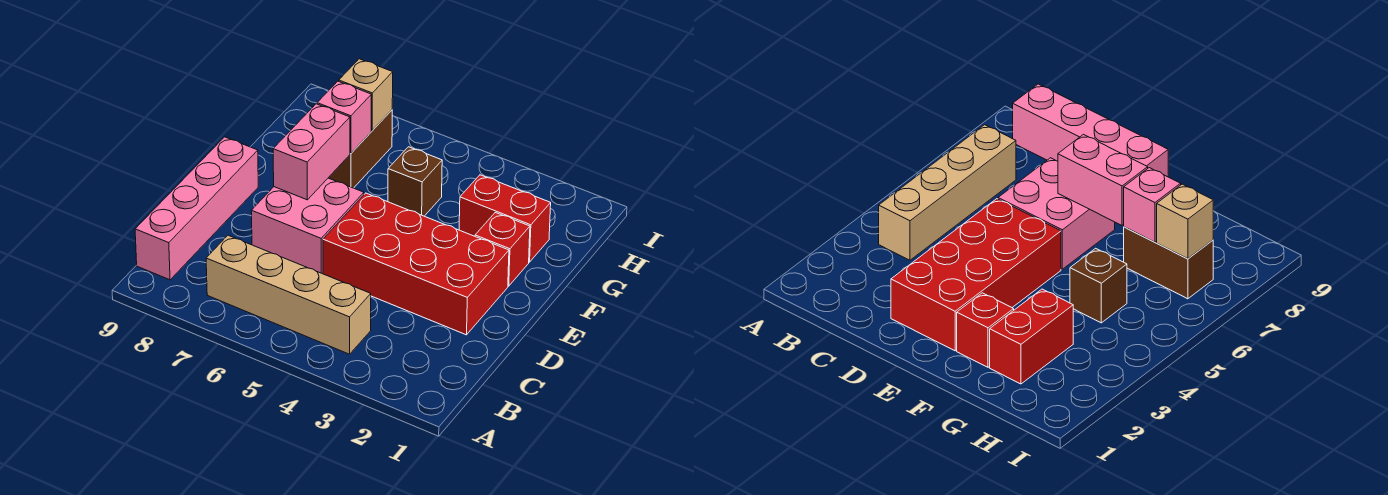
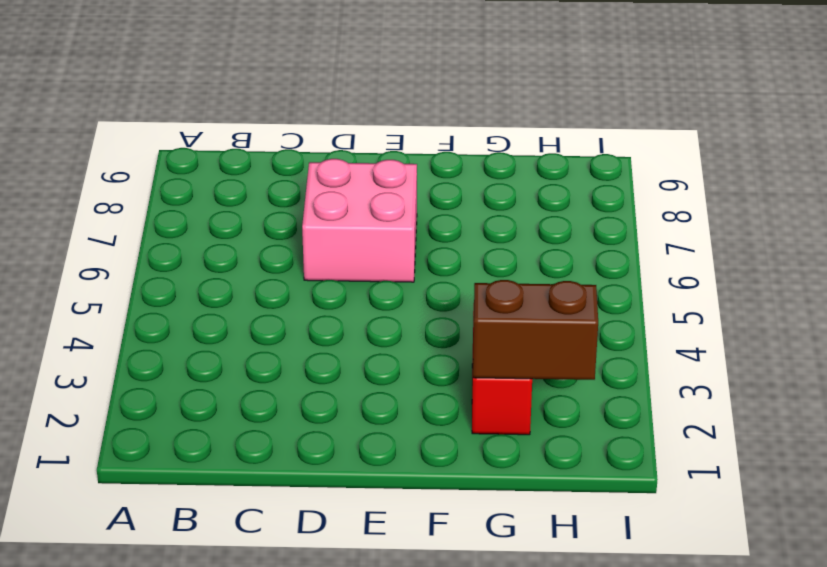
brown 1x2 brick [473,280,598,380] -> brown 1x2 brick moved to [329,110,392,188]
none -> tan 1x4 brick [206,235,371,354]
none -> pink 1x4 brick [135,137,258,280]

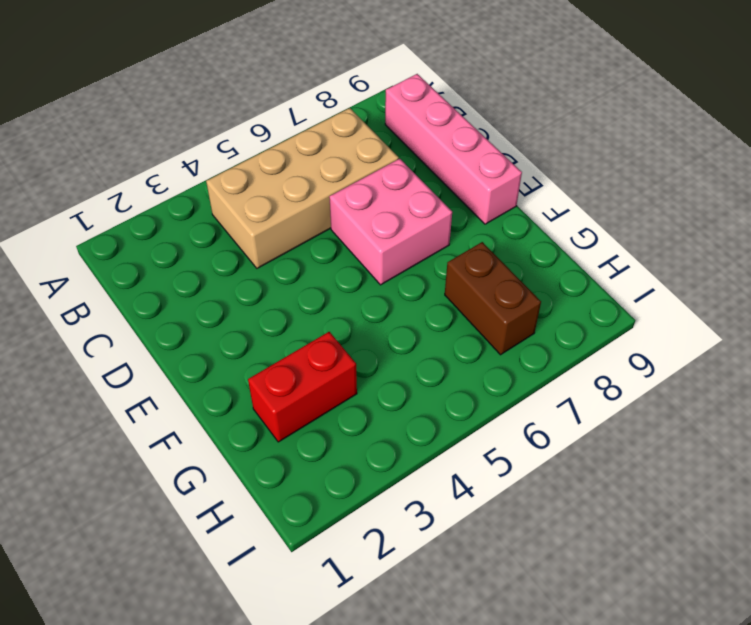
tan 2x4 brick [206,108,399,268] -> tan 1x4 brick [206,235,371,354]
none -> red 2x4 brick [323,193,509,335]
none -> red 1x1 brick [475,213,530,286]

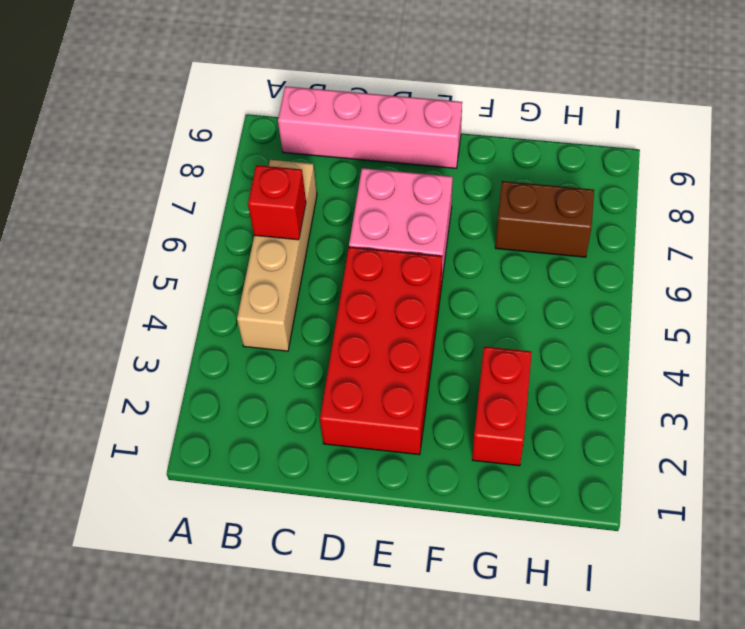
red 1x1 brick [248,165,306,240] -> red 1x1 brick moved to [475,213,530,286]
none -> brown 1x1 brick [388,147,442,216]
none -> pink 1x2 brick [273,104,350,200]

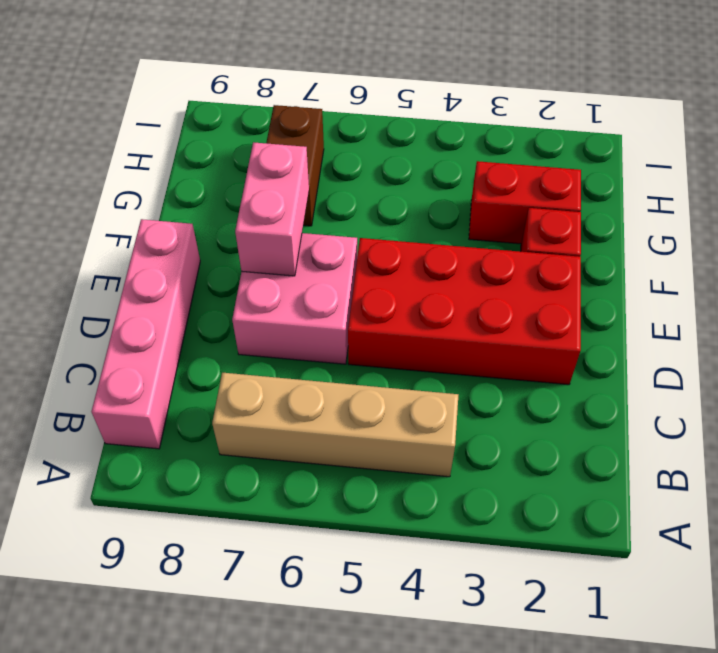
none -> brown 1x1 brick [388,147,442,216]
none -> pink 1x1 brick [317,81,371,154]

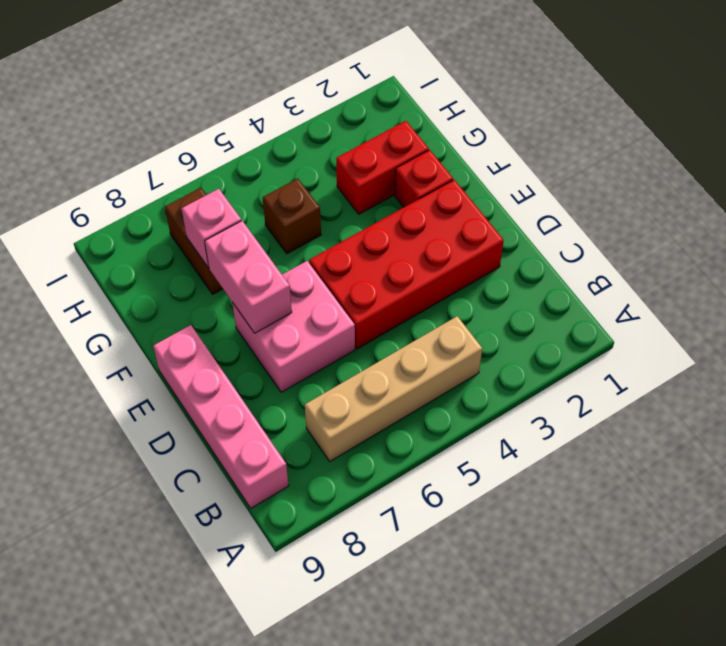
none -> tan 1x1 brick [339,59,393,130]

